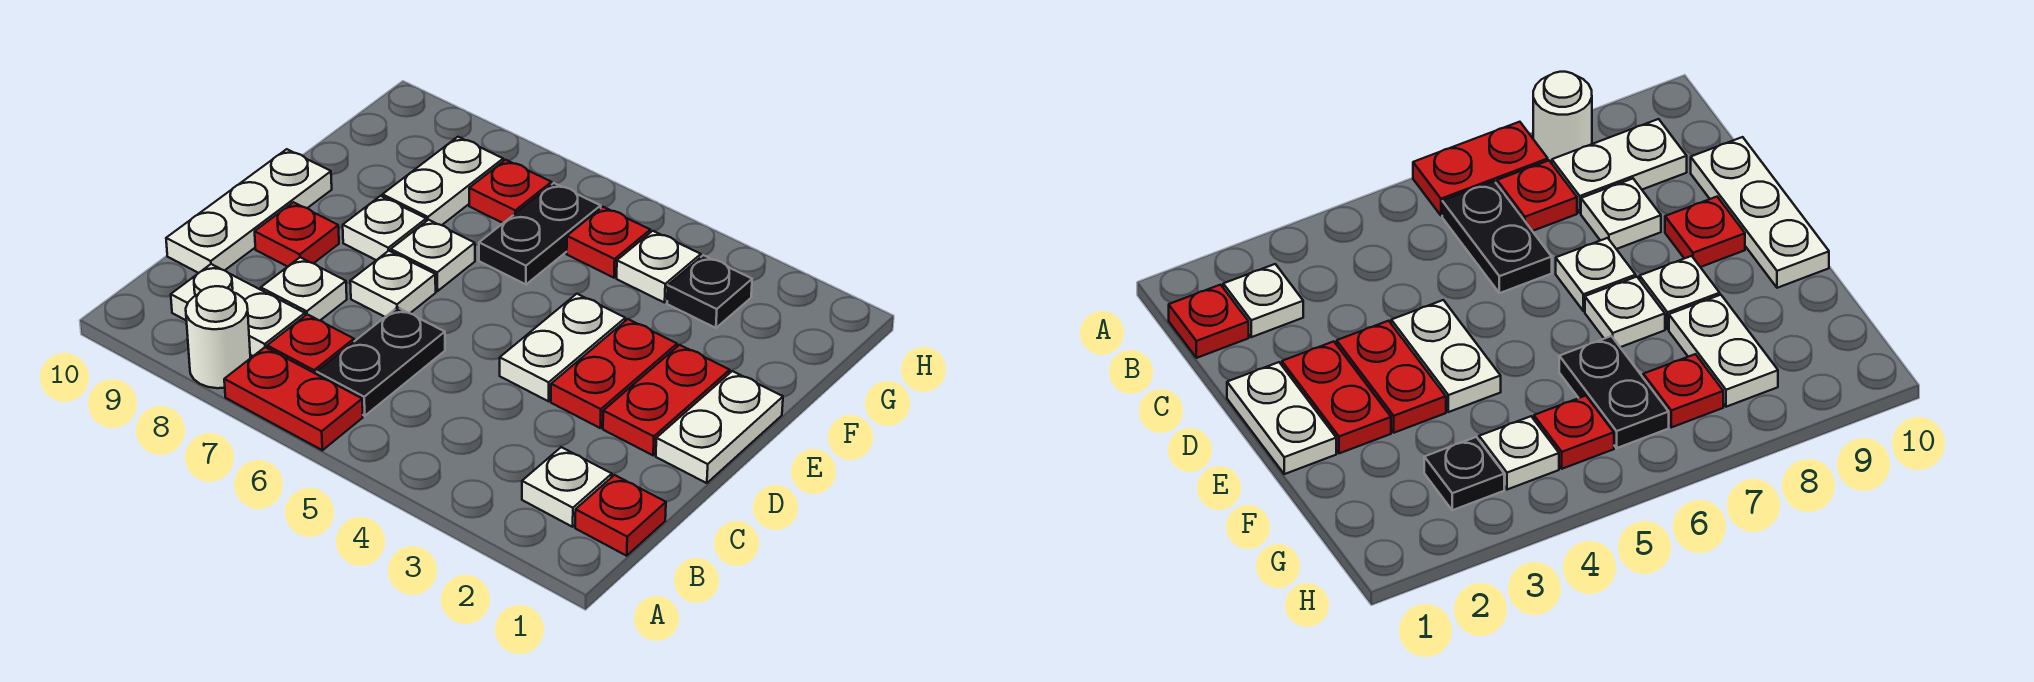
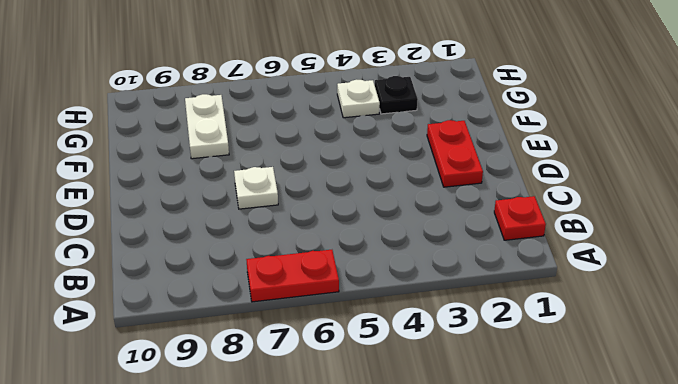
none -> white 1x1 round brick [186,286,250,388]
none -> white 1x1 plate [522,447,612,527]
none -> black 1x2 plate [317,307,445,416]

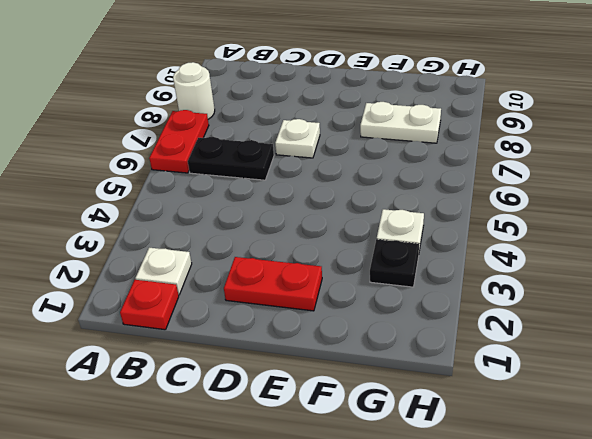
none -> red 1x1 plate [267,314,354,374]
none -> white 1x2 plate [171,264,305,356]
none -> white 1x1 plate [261,257,347,321]

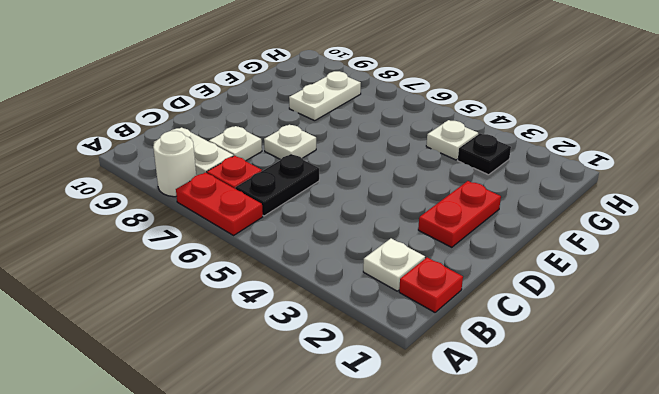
none -> white 1x3 plate [166,149,332,273]
none -> white 1x2 plate [656,371,783,483]
none -> red 1x2 plate [551,319,677,428]

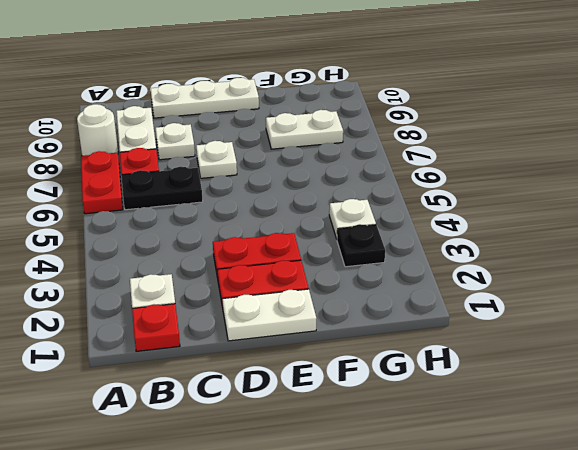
none -> white 1x2 plate [500,294,625,401]
none -> red 1x1 plate [255,202,339,267]
none -> white 1x1 plate [391,220,475,291]

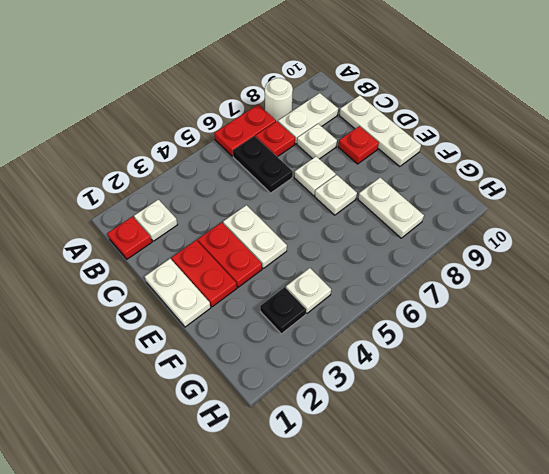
none -> white 1x1 plate [343,196,426,260]
none -> black 1x2 plate [479,183,601,284]
none -> red 1x1 plate [567,207,650,278]

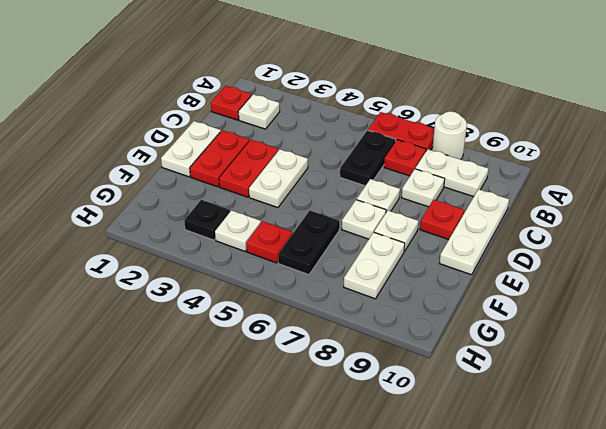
none -> red 1x1 plate [469,160,552,223]

